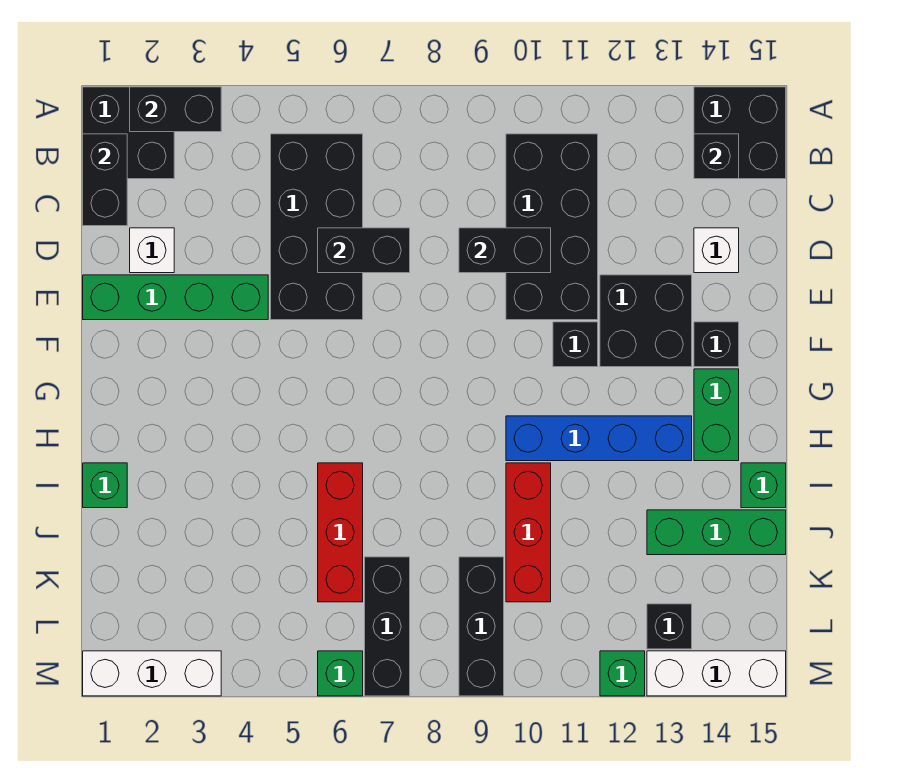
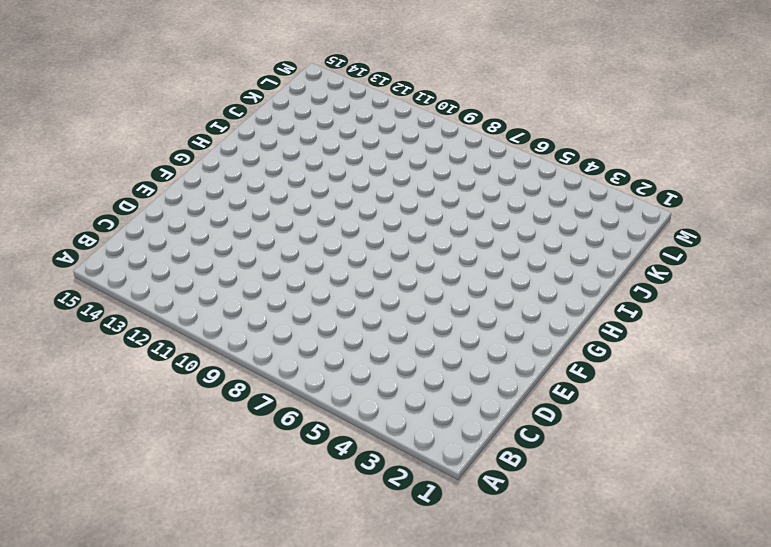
none -> black 2x2 brick [83,87,174,179]
none -> black 2x2 brick [694,87,786,179]
none -> black 2x4 brick [271,134,363,320]

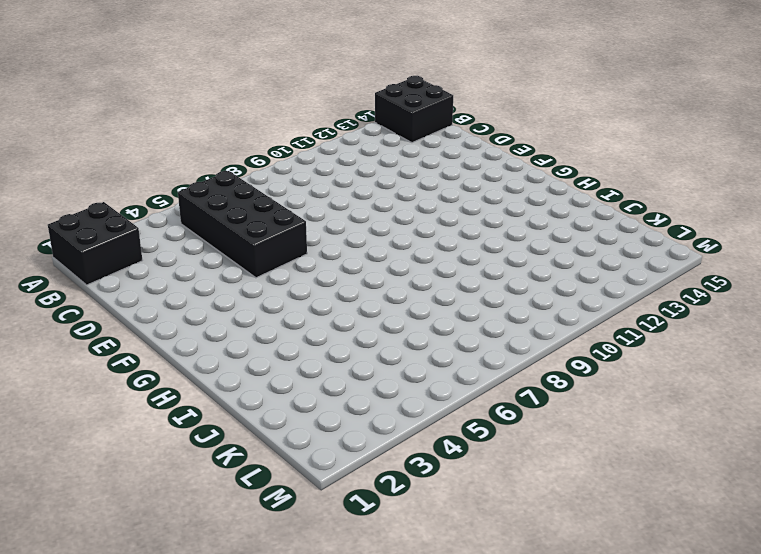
none -> black 2x4 brick [506,134,598,320]
none -> white 1x1 brick [130,228,174,273]
none -> white 1x1 brick [694,228,739,273]

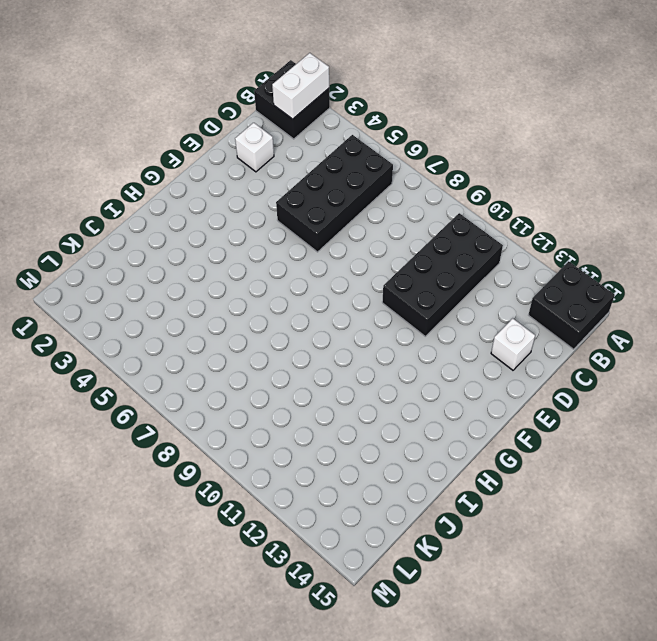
white 1x2 brick [272,53,329,119] -> black 1x2 brick [130,87,221,132]
none -> green 1x4 brick [83,275,268,320]
none -> black 2x2 brick [600,275,692,367]
none -> black 1x1 brick [553,322,598,367]

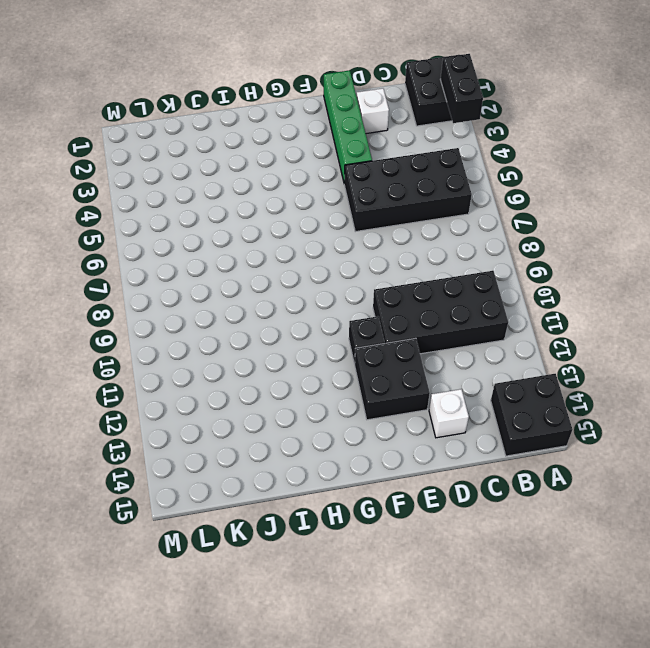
none -> black 1x1 brick [694,322,739,367]
none -> green 1x2 brick [694,369,739,461]
none -> blue 1x4 brick [506,416,692,461]

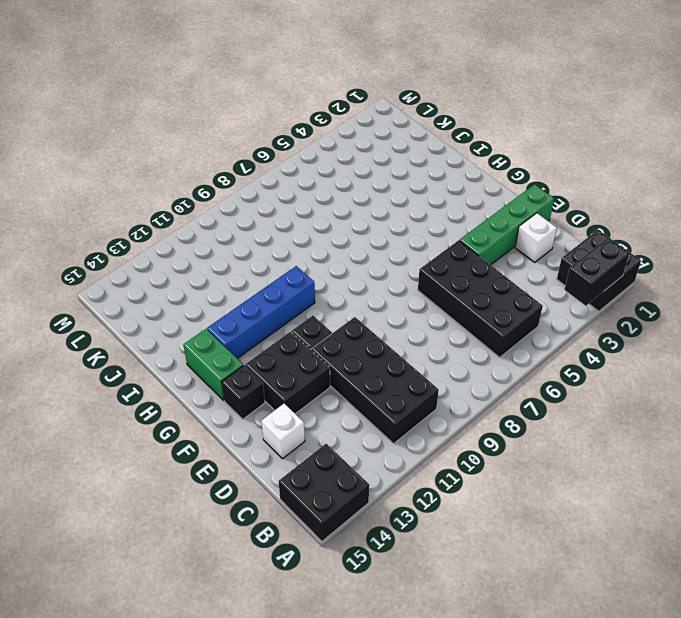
none -> green 1x1 brick [83,463,127,508]
none -> red 1x3 brick [318,463,363,602]
none -> red 1x3 brick [506,463,551,602]

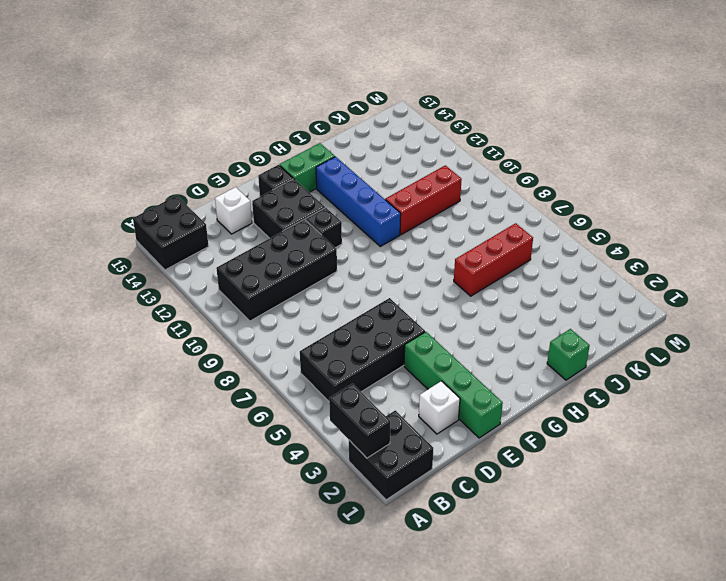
none -> green 1x1 brick [741,463,786,508]
none -> green 1x3 brick [647,510,786,555]
none -> black 1x3 brick [365,557,410,696]

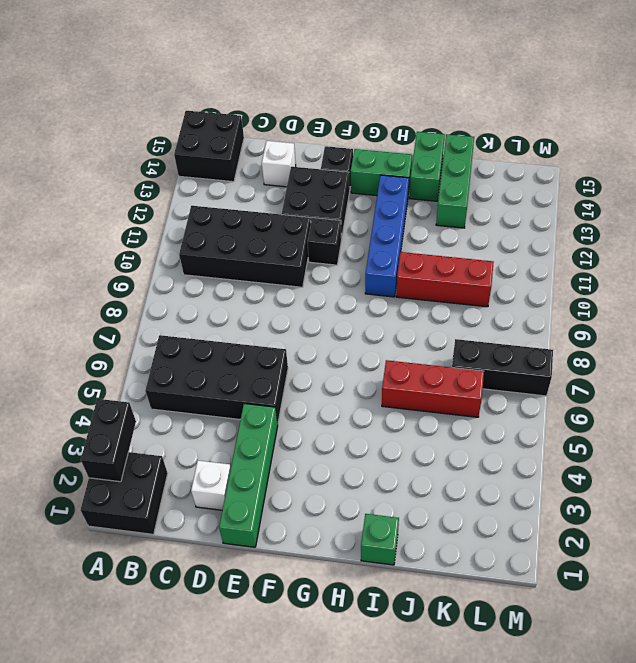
green 1x2 brick [409,132,445,201] -> green 1x1 brick [741,463,786,508]
none -> black 1x3 brick [459,557,504,696]
none -> black 1x1 brick [647,604,692,649]
none -> white 1x3 brick [83,651,221,696]

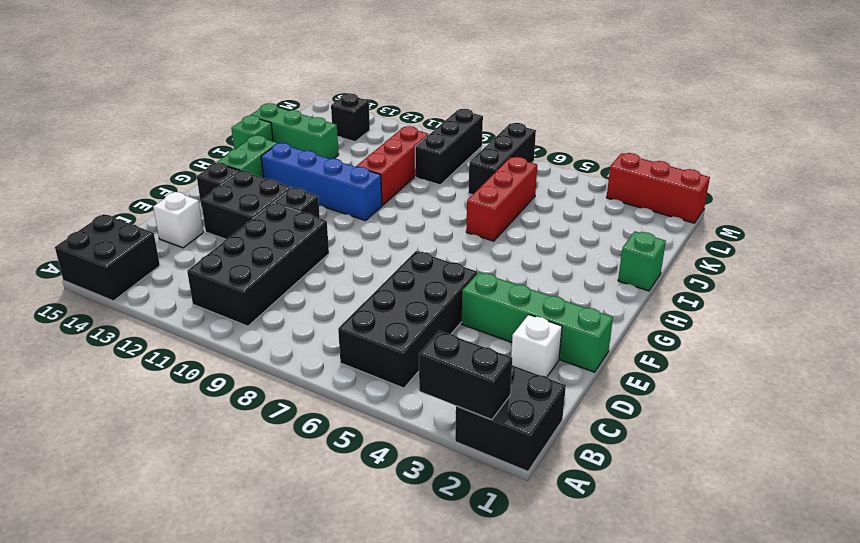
red 1x3 brick [607,153,710,223] -> white 1x3 brick [83,651,221,696]
none -> green 1x1 brick [318,651,363,696]
none -> green 1x1 brick [600,651,645,696]
none -> white 1x3 brick [647,651,786,696]

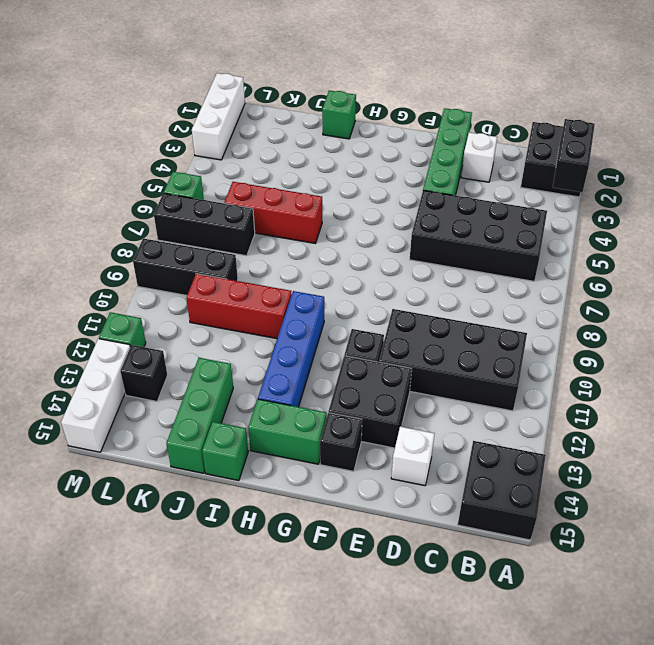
none -> black 1x2 brick [83,134,127,226]
none -> black 1x1 brick [694,134,739,179]
none -> black 1x2 brick [318,228,410,273]

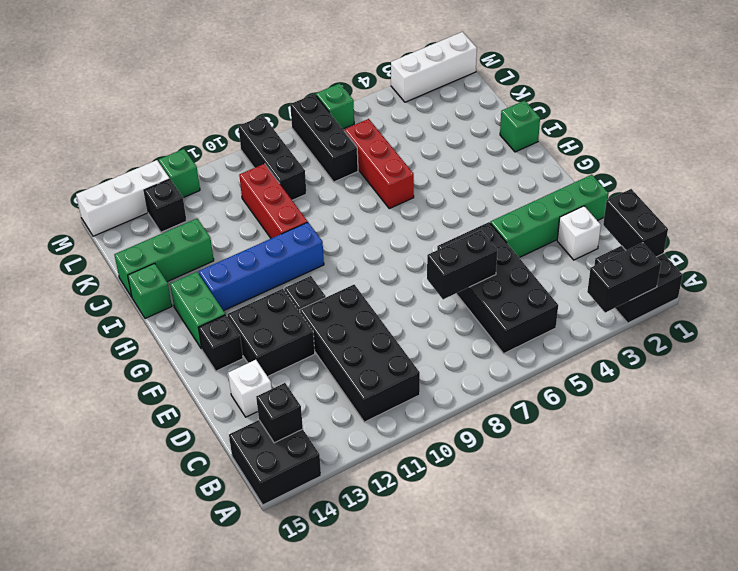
none -> black 1x2 brick [459,228,551,273]

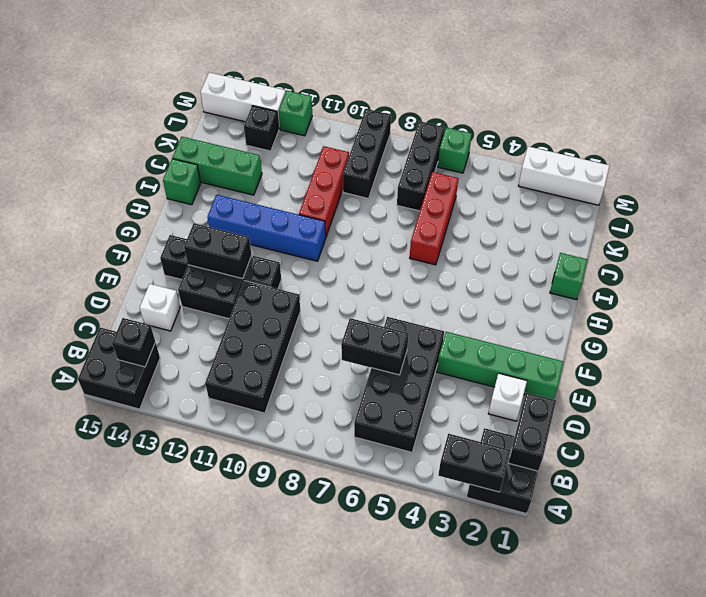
black 1x2 brick [184,223,252,279] -> black 1x2 brick moved to [459,228,551,273]
none -> green 1x2 brick [694,369,739,461]

